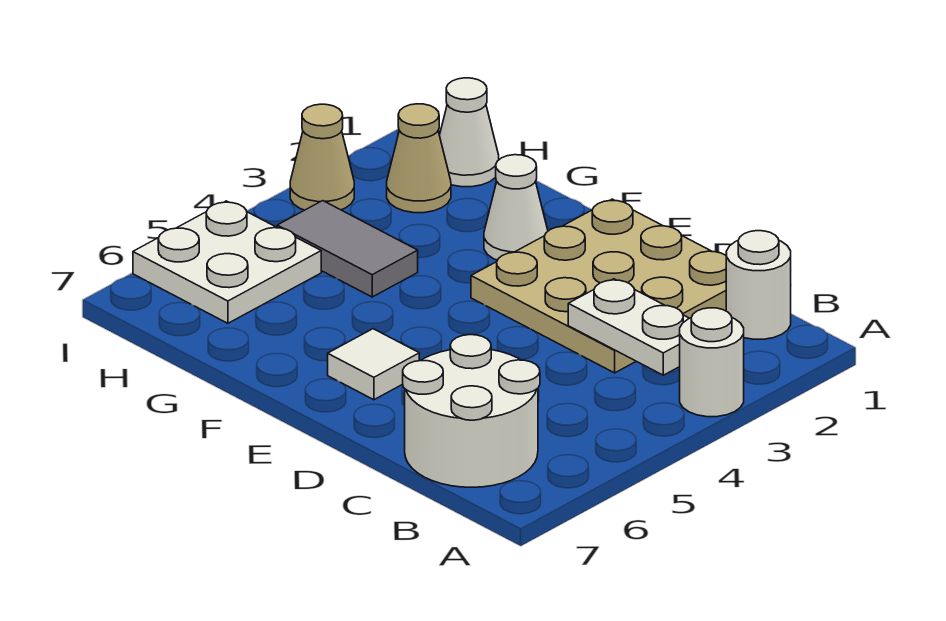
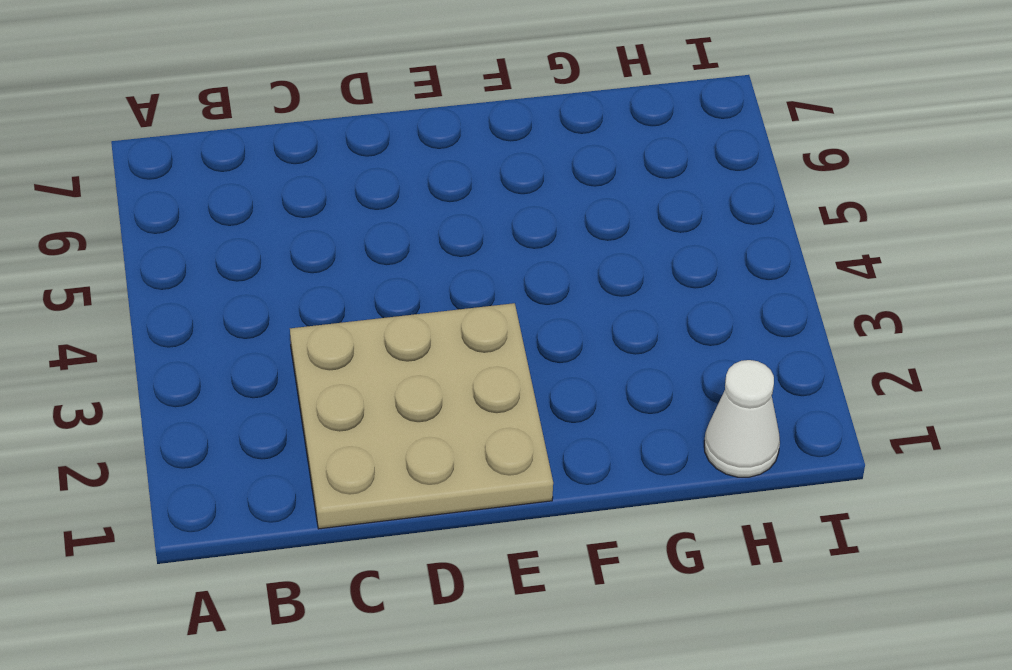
none -> white 1x1 round brick [680,308,744,417]
none -> white 1x1 round brick [726,231,791,339]
none -> white 2x2 round brick [403,335,540,487]

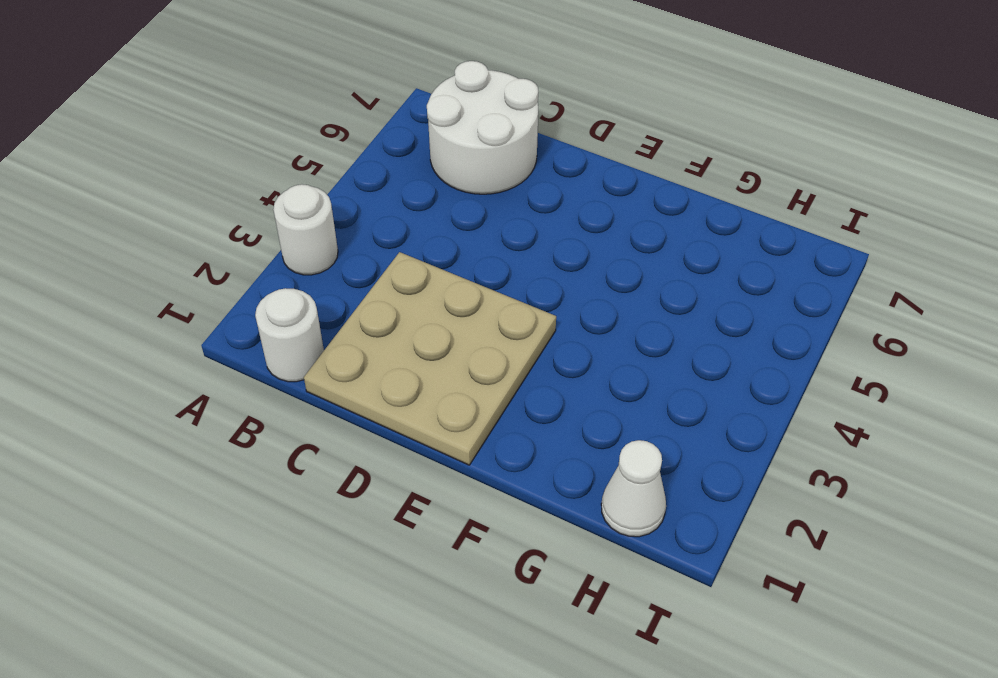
none -> white 1x1 tile [328,329,419,400]
none -> white 1x1 cone [484,155,548,260]
none -> grey 1x2 tile [277,201,418,297]

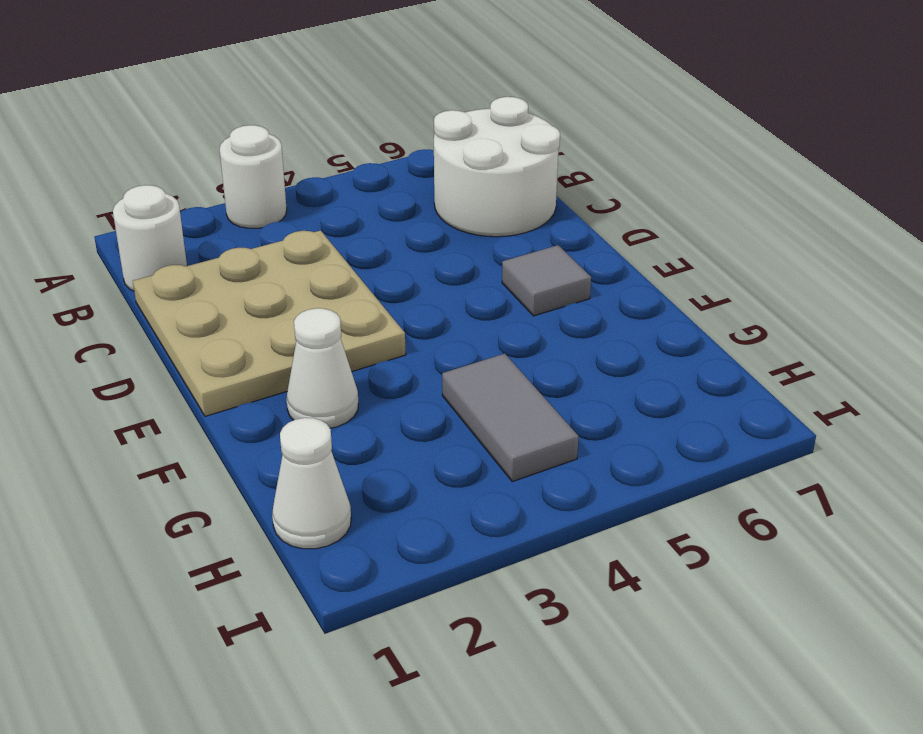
grey 1x1 tile [502,245,591,316] -> white 1x1 tile [328,329,419,400]
none -> tan 1x1 cone [387,104,451,213]
none -> white 2x2 plate [133,201,321,323]
none -> tan 1x1 cone [290,104,354,210]

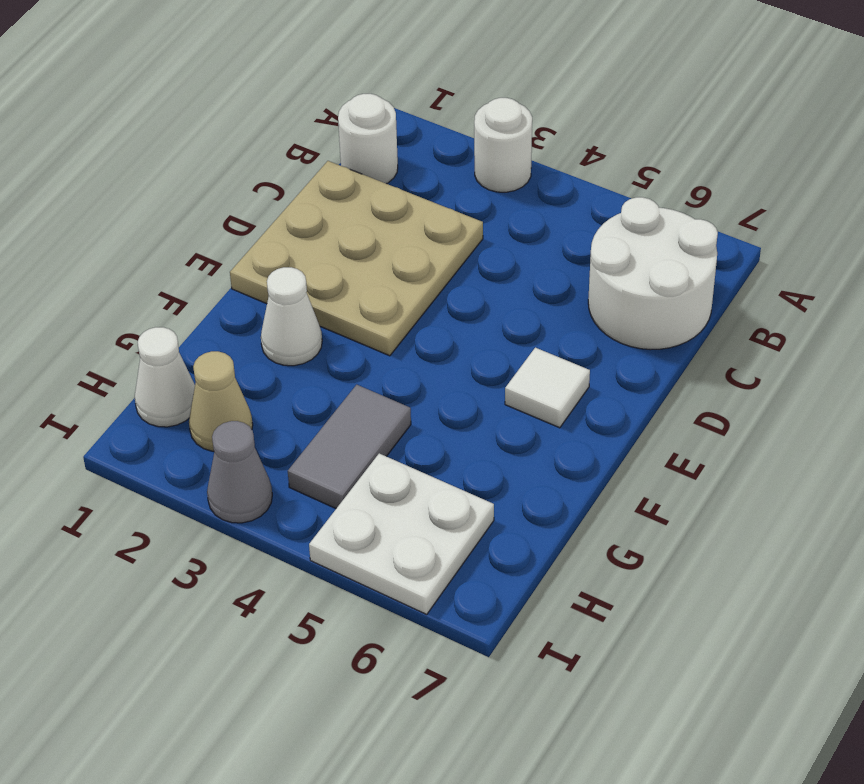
grey 1x1 cone [207,421,272,523] -> tan 1x1 cone [290,104,354,210]
none -> white 1x2 plate [568,279,689,375]

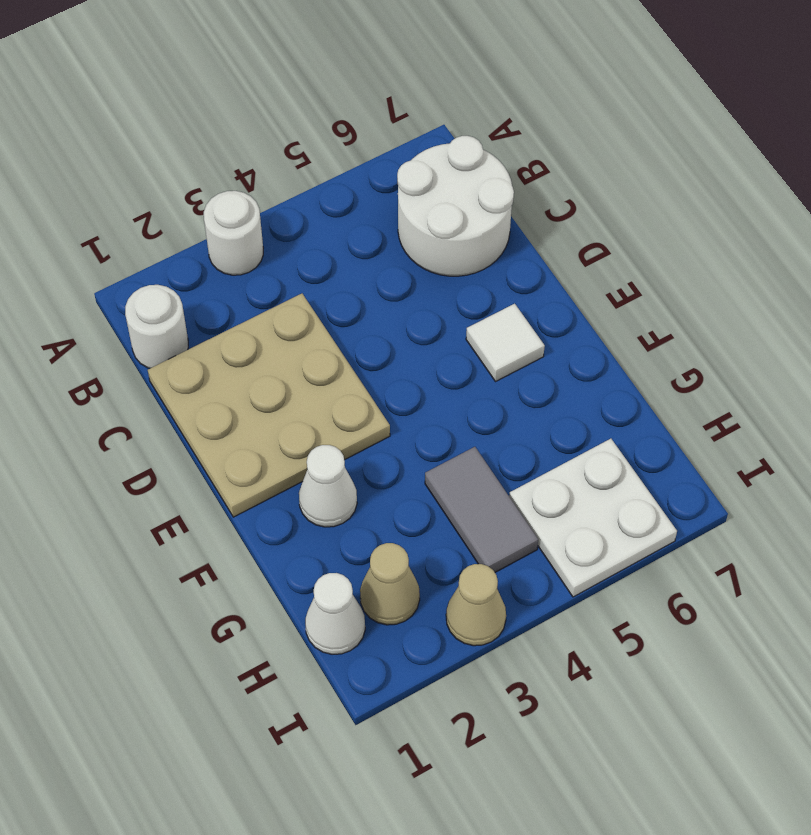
none -> white 1x2 plate [568,279,689,375]

